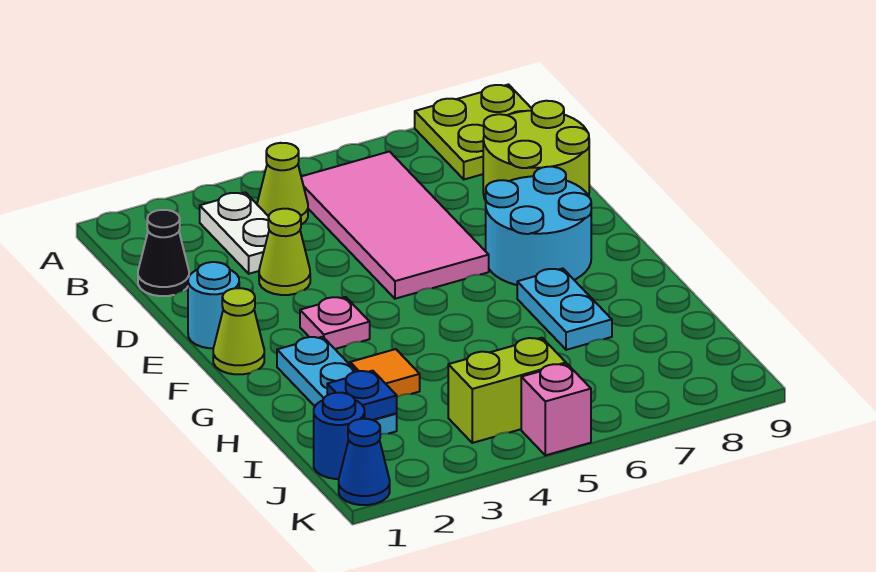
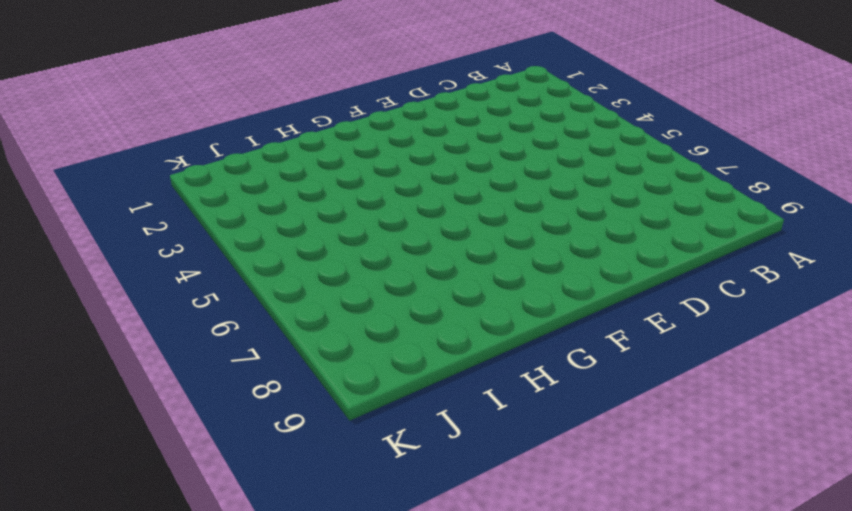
none -> lime 2x2 plate [415,85,532,179]
none -> white 1x2 plate [200,192,269,274]
none -> lime 1x1 cone [257,143,308,224]

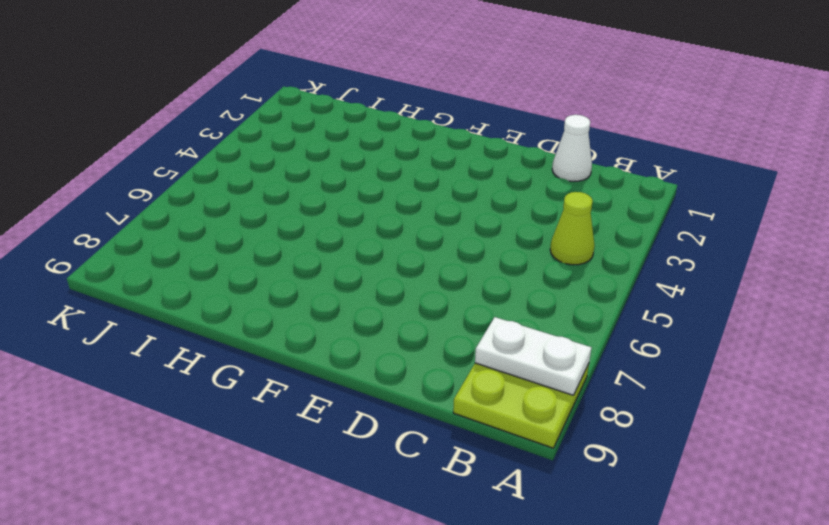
white 1x2 plate [475,317,592,395] -> white 1x2 plate moved to [200,192,269,274]
white 1x1 cone [552,115,592,181] -> black 1x1 cone [138,210,189,296]
none -> pink 2x4 tile [301,152,489,299]
none -> lime 2x2 round brick [483,101,589,201]
none -> lime 1x1 cone [259,209,310,295]

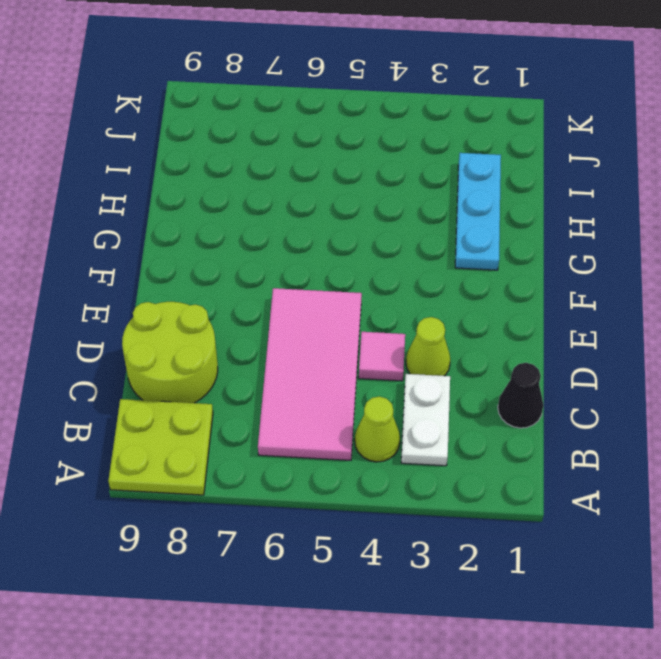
pink 1x1 tile [359,332,405,381] -> none
none -> cyan 1x1 round brick [188,262,239,348]
none -> cyan 2x2 round brick [486,167,591,285]
none -> lime 1x1 cone [213,288,264,374]

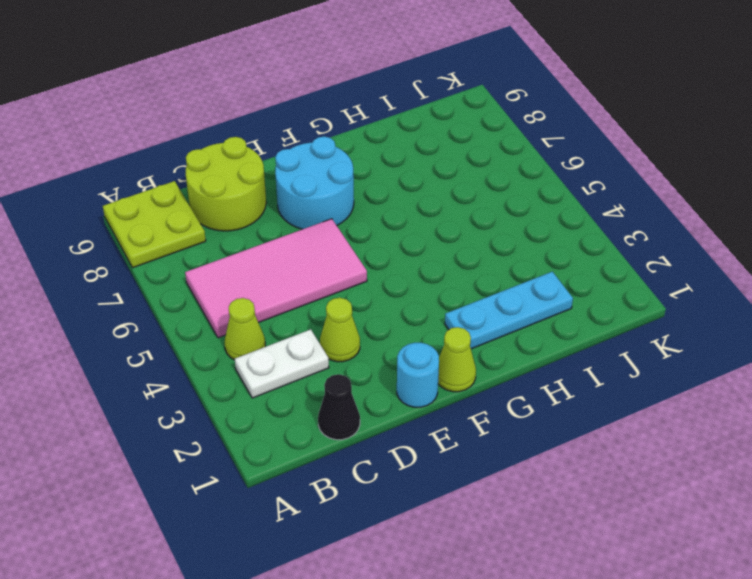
none -> pink 1x1 plate [300,297,370,349]
none -> cyan 1x2 plate [517,269,612,350]
none -> orange 1x1 tile [350,349,420,397]

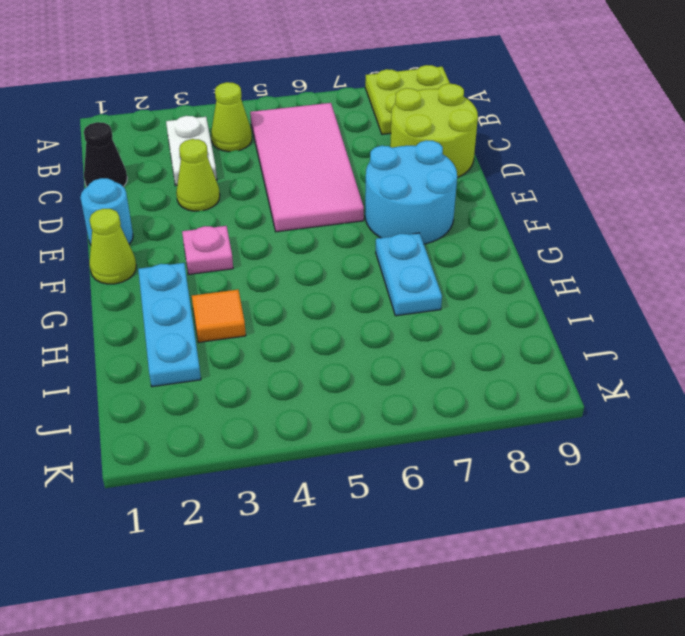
none -> blue 1x1 round brick [314,393,365,479]
none -> lime 1x2 brick [448,338,566,443]
none -> blue 1x1 cone [339,419,390,505]

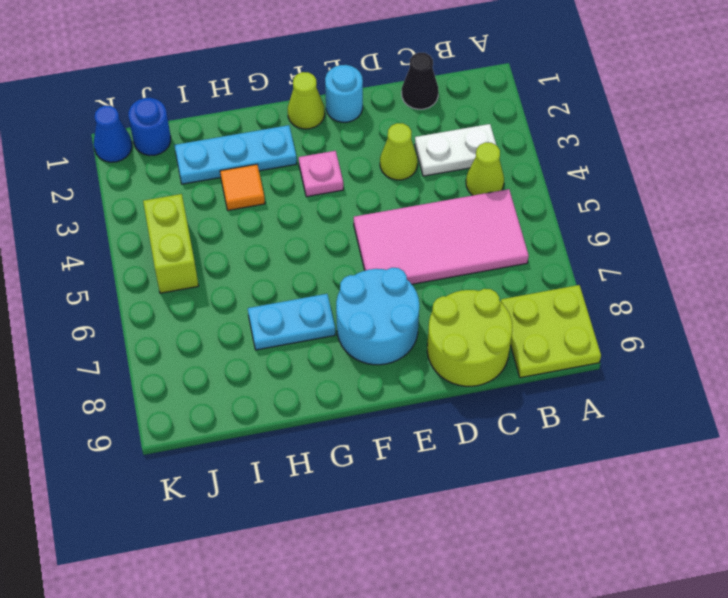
none -> pink 1x1 brick [521,364,591,455]
none -> blue 1x1 plate [327,371,397,420]

